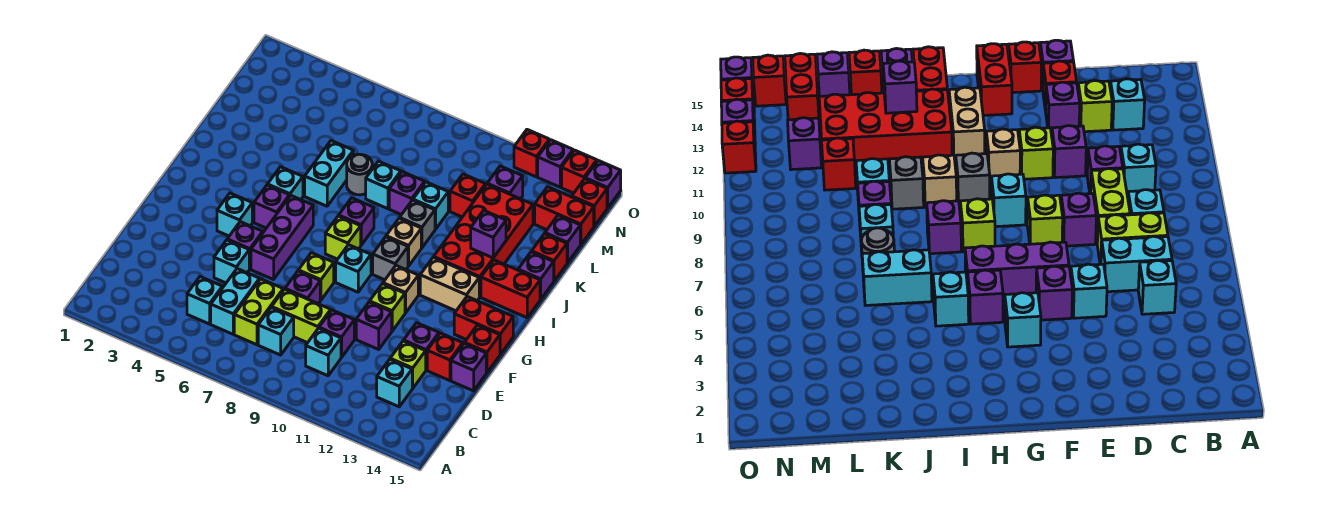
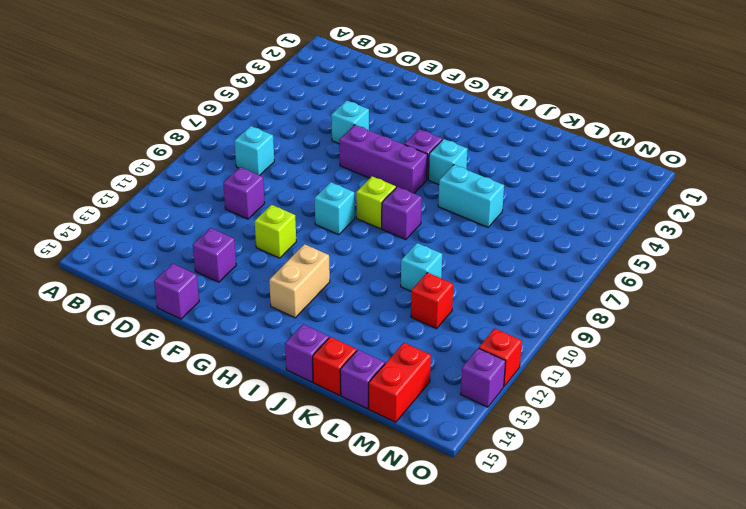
none -> cyan 1x1 brick [187,277,222,324]
none -> cyan 1x2 brick [211,269,260,334]
none -> lime 1x2 brick [234,279,283,345]
none -> cyan 1x1 brick [306,328,341,376]

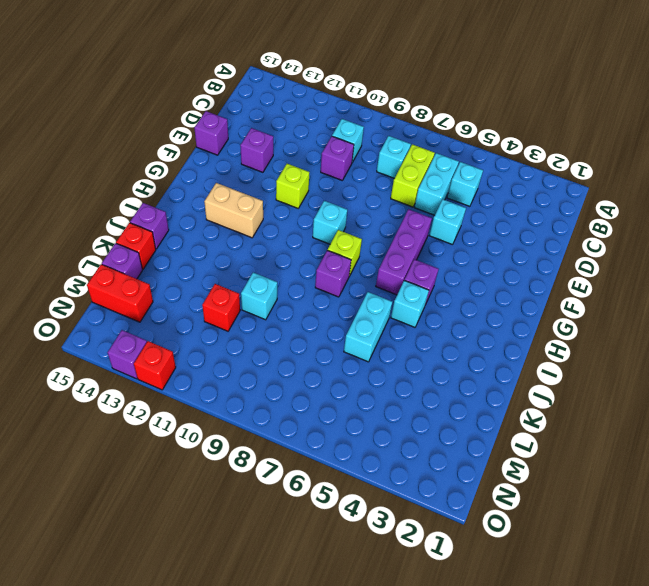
none -> cyan 1x1 brick [377,359,413,407]
none -> lime 1x2 brick [272,289,331,343]
none -> lime 1x1 brick [390,341,426,388]
none -> purple 1x1 brick [285,271,320,304]

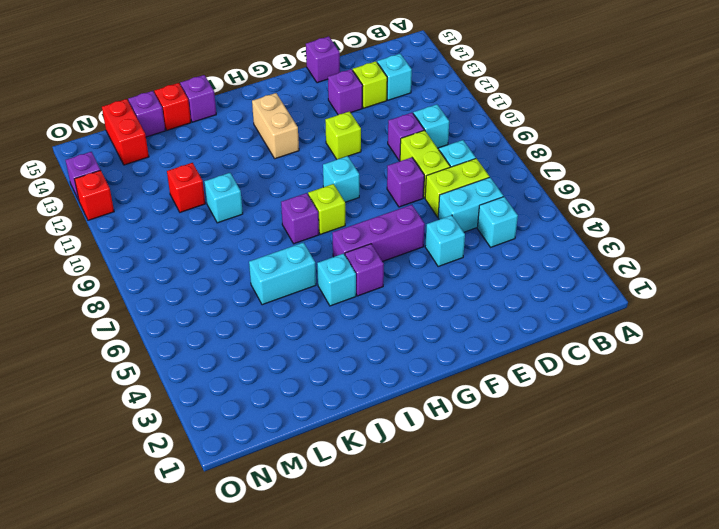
none -> purple 1x1 brick [356,302,392,349]
none -> red 1x1 brick [427,333,463,381]
none -> purple 1x1 brick [227,222,263,269]
none -> lime 1x1 brick [298,253,334,300]

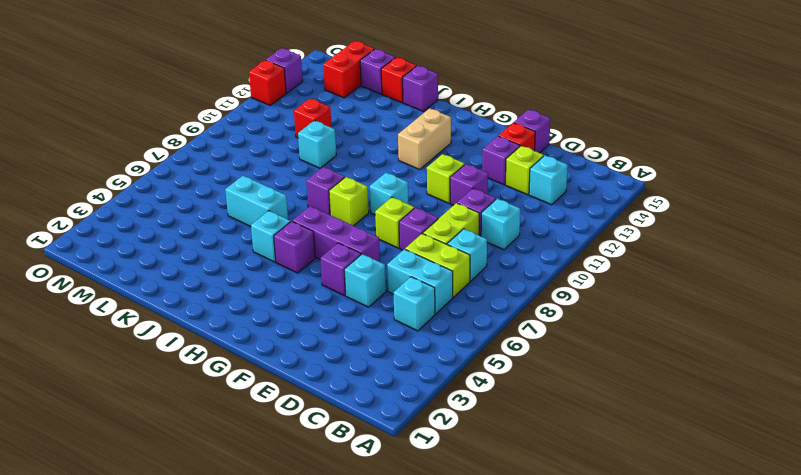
none -> red 1x1 brick [465,325,500,373]
none -> cyan 1x1 brick [217,193,252,236]
none -> tan 1x1 brick [383,266,418,313]
none -> red 1x2 brick [454,297,513,354]

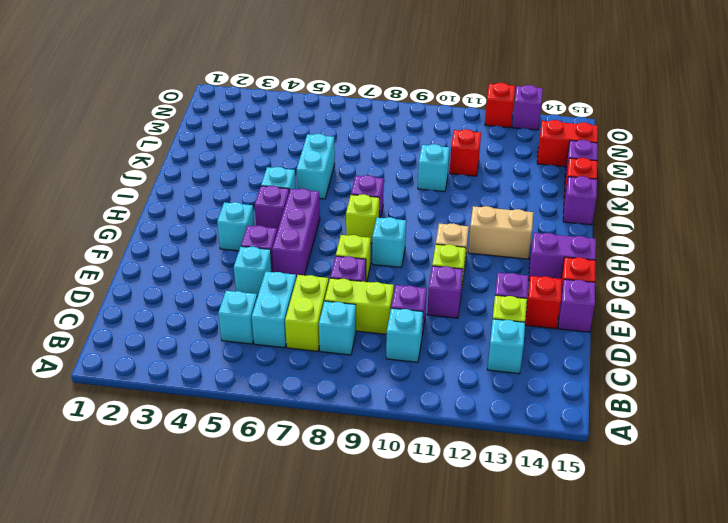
purple 1x2 brick [529,233,596,281] -> red 1x2 brick [454,297,513,354]
none -> grey 1x1 brick [373,237,408,280]
none -> tan 1x1 brick [386,218,421,266]
none -> red 2x4 brick [434,184,533,297]
none -> red 1x2 brick [481,260,540,318]

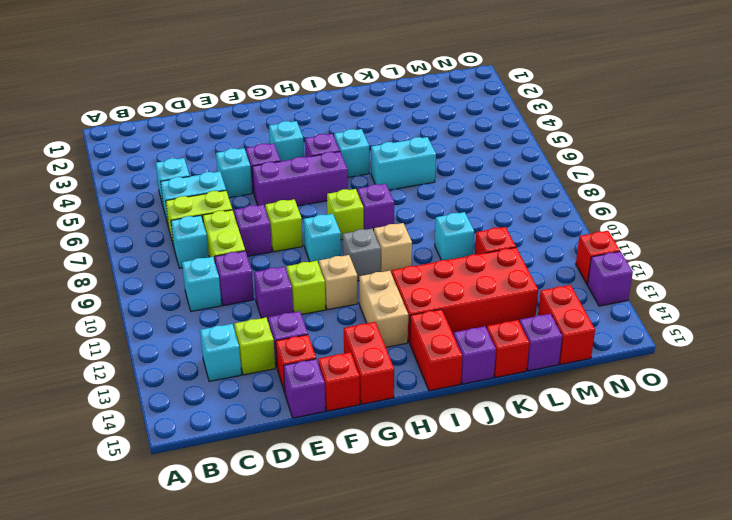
none -> grey 1x1 brick [400,200,435,248]
none -> grey 1x1 round brick [347,154,372,195]
none -> cyan 1x1 brick [366,161,401,209]
none -> purple 1x1 brick [389,172,425,215]

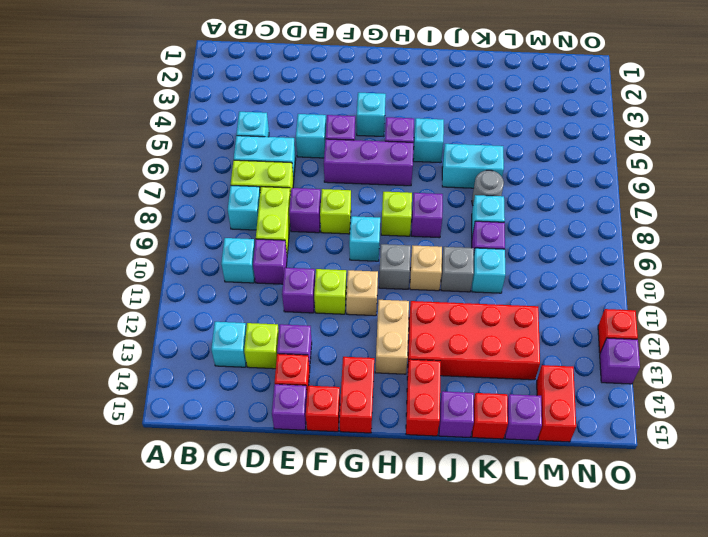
none -> red 1x1 brick [450,174,485,217]
none -> purple 1x1 brick [487,166,523,199]
none -> red 1x1 brick [572,179,607,226]
none -> red 1x1 brick [562,150,597,193]

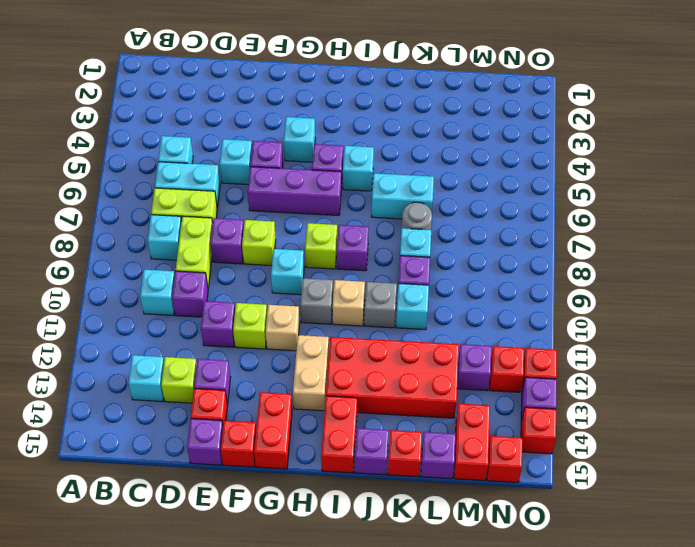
red 1x1 brick [490,346,524,392] -> red 1x1 brick moved to [450,174,485,217]
none -> purple 1x1 brick [585,161,621,208]
none -> purple 1x1 brick [471,210,506,258]

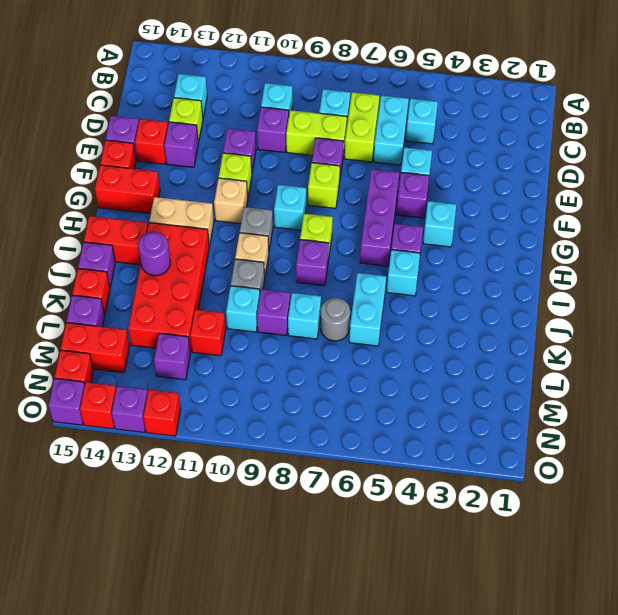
purple 1x1 round brick [138,232,170,276] -> purple 1x1 brick [471,210,506,258]

